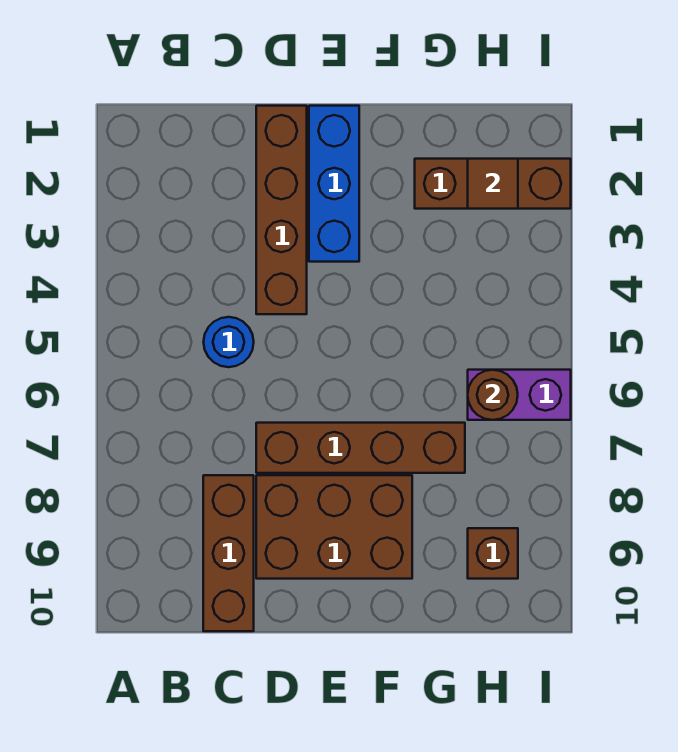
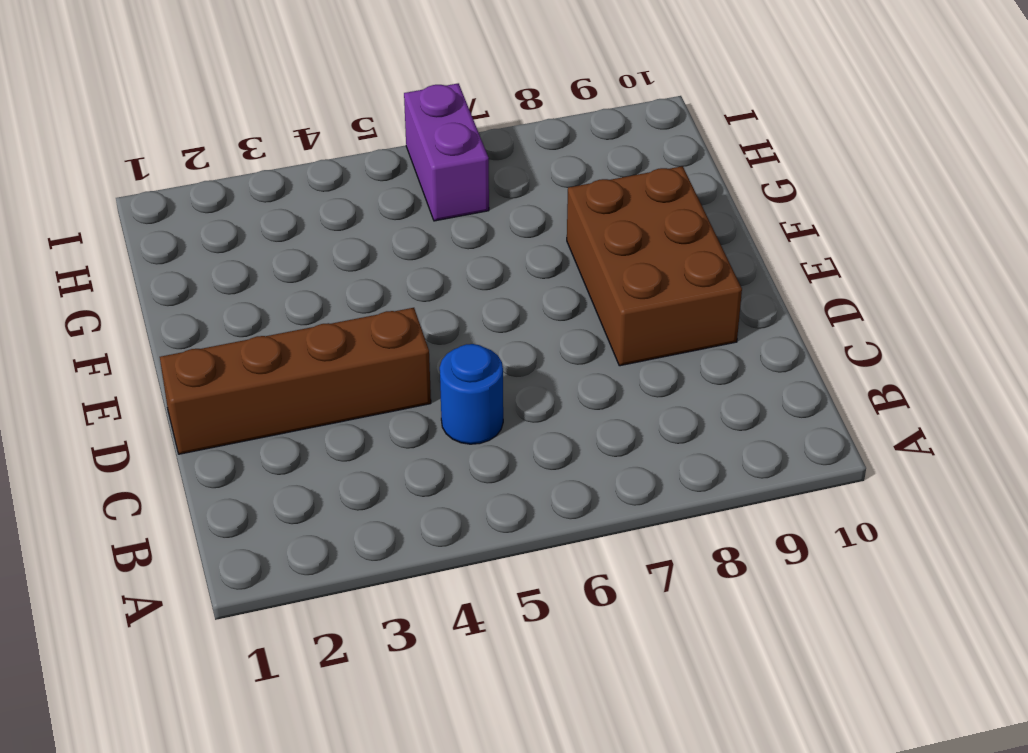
none -> brown 1x3 brick [203,475,254,631]
none -> brown 1x4 brick [256,423,465,473]

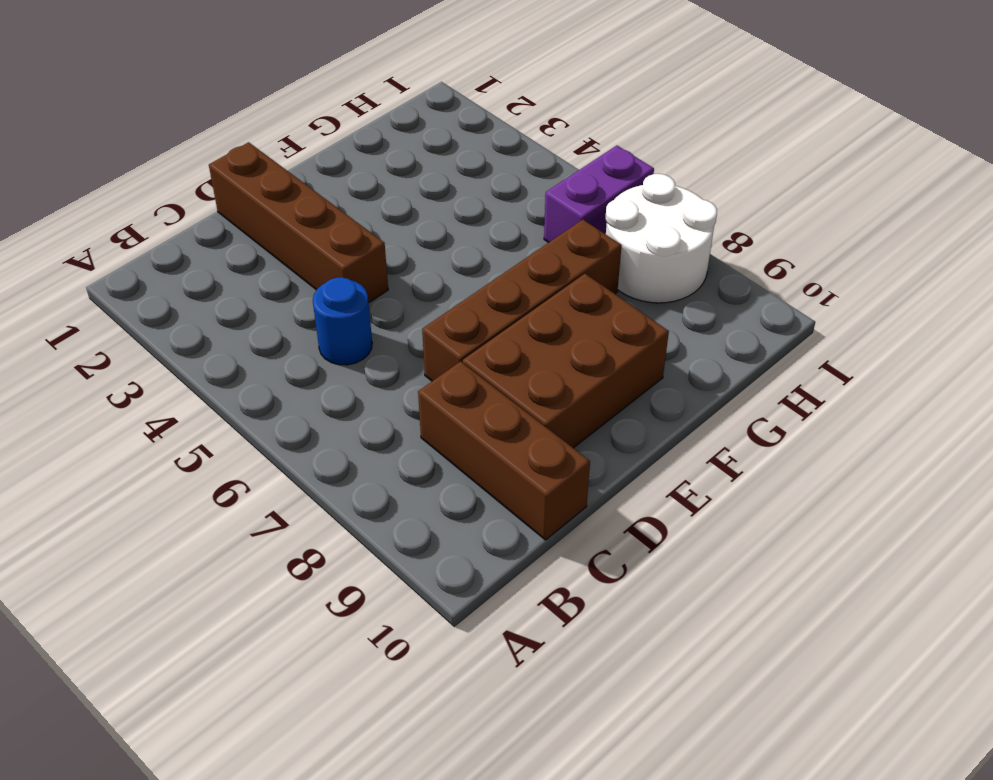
white 2x2 round brick [605,174,717,303] -> none
none -> blue 1x3 brick [309,106,359,262]
none -> brown 1x3 brick [415,159,571,209]

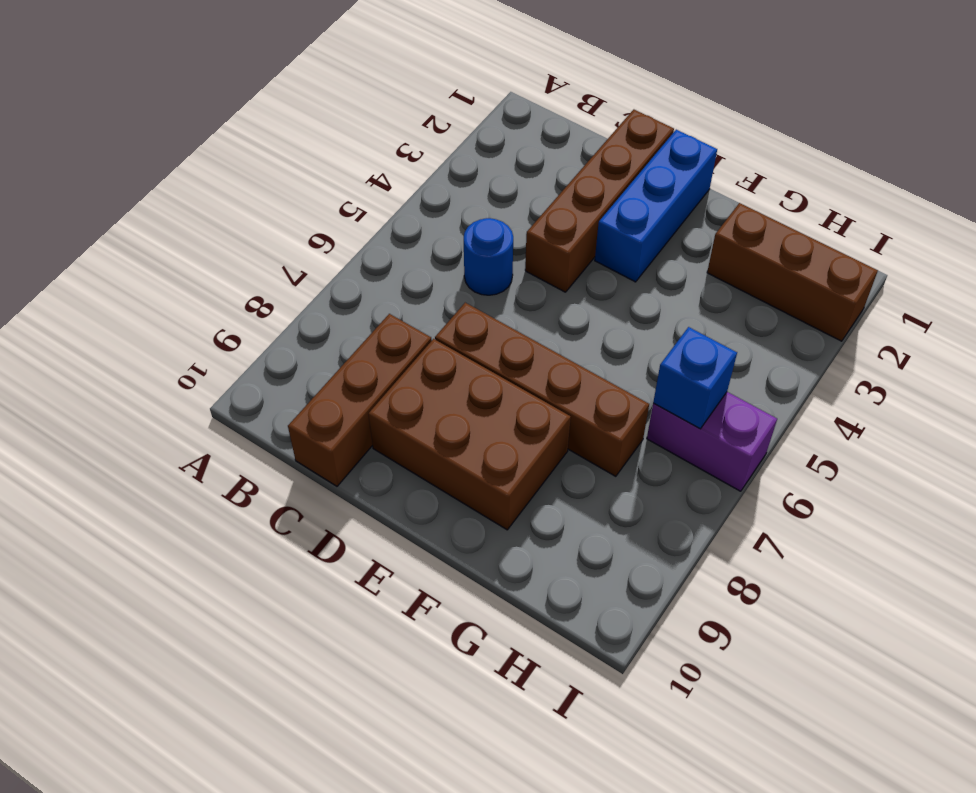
blue 1x1 brick [653,327,737,429] -> brown 1x1 round brick [468,370,518,420]
none -> brown 1x1 brick [468,528,518,579]
none -> brown 1x1 tile [468,159,518,209]

